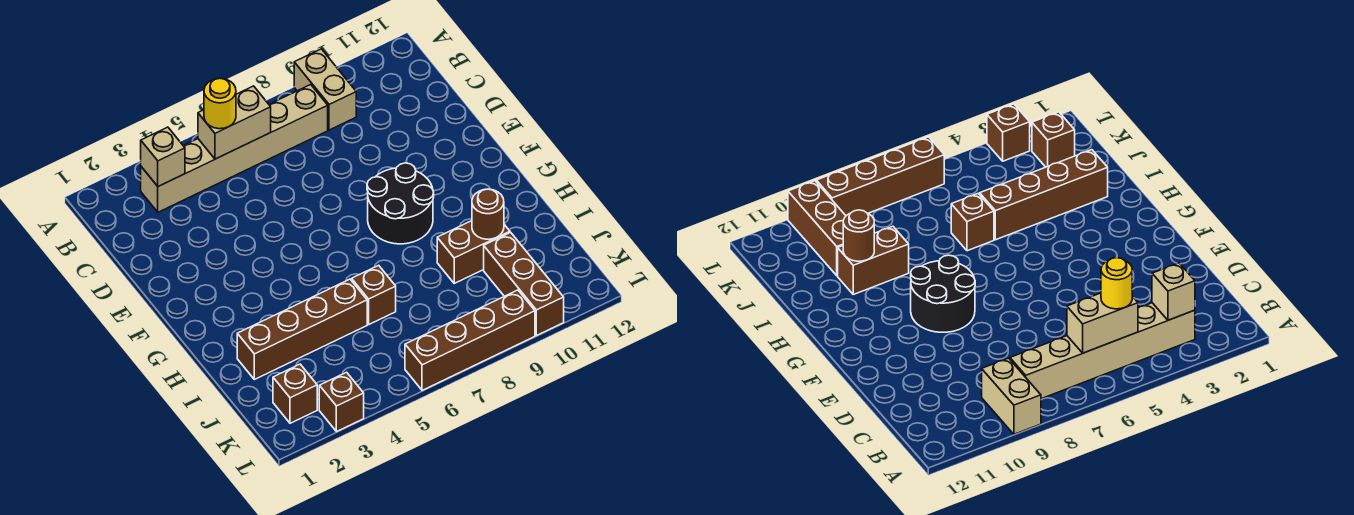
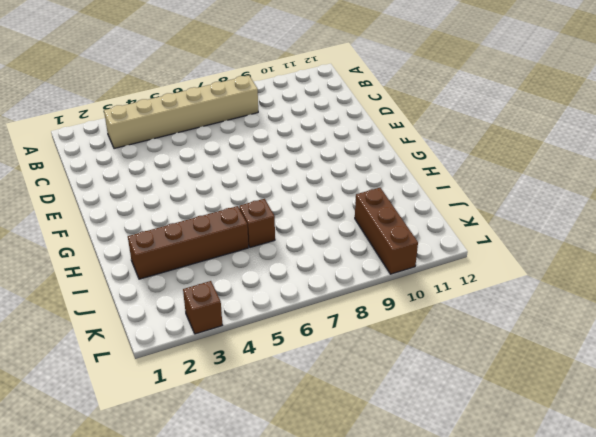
none -> tan 1x2 brick [294,49,356,130]
none -> black 2x2 round brick [367,163,434,244]
none -> brown 1x2 brick [437,221,510,283]

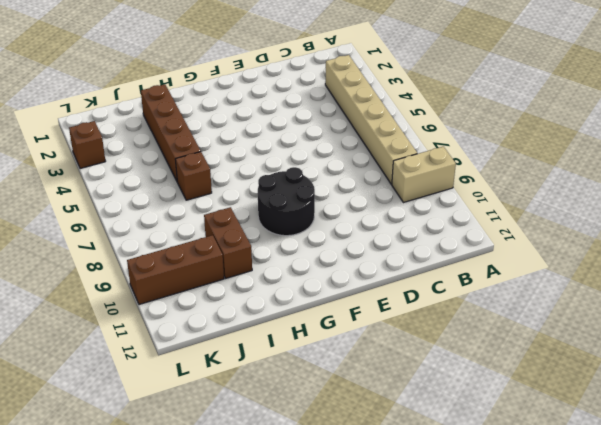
none -> brown 1x1 brick [273,364,317,423]
none -> brown 1x4 brick [405,290,535,390]
none -> tan 1x1 brick [141,127,185,186]

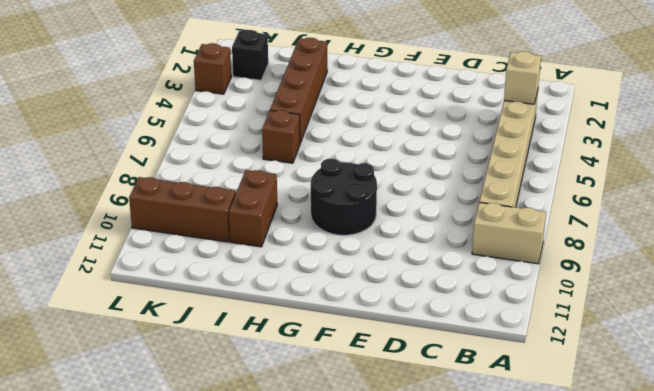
black 1x1 brick [232,30,268,80] -> brown 1x1 brick [273,364,317,423]
none -> brown 1x4 brick [405,290,535,390]
none -> tan 1x2 brick [198,86,271,159]
none -> brown 1x1 round brick [472,189,504,239]

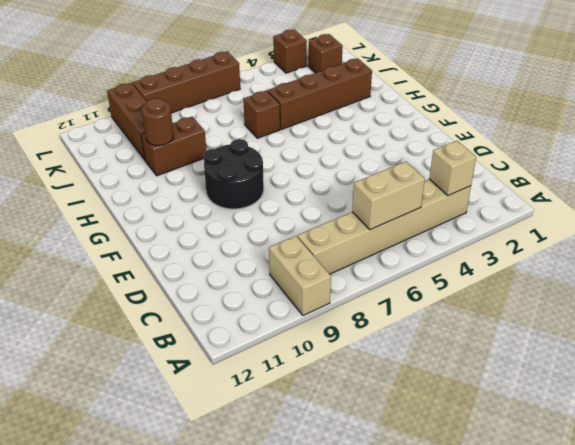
none -> yellow 1x1 round brick [204,78,236,129]

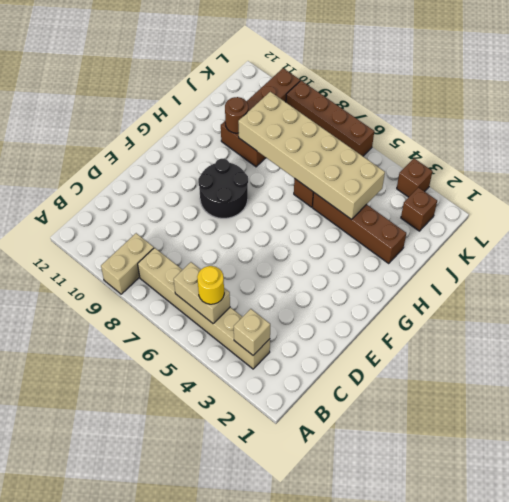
tan 2x6 brick [238,92,385,220] -> none

